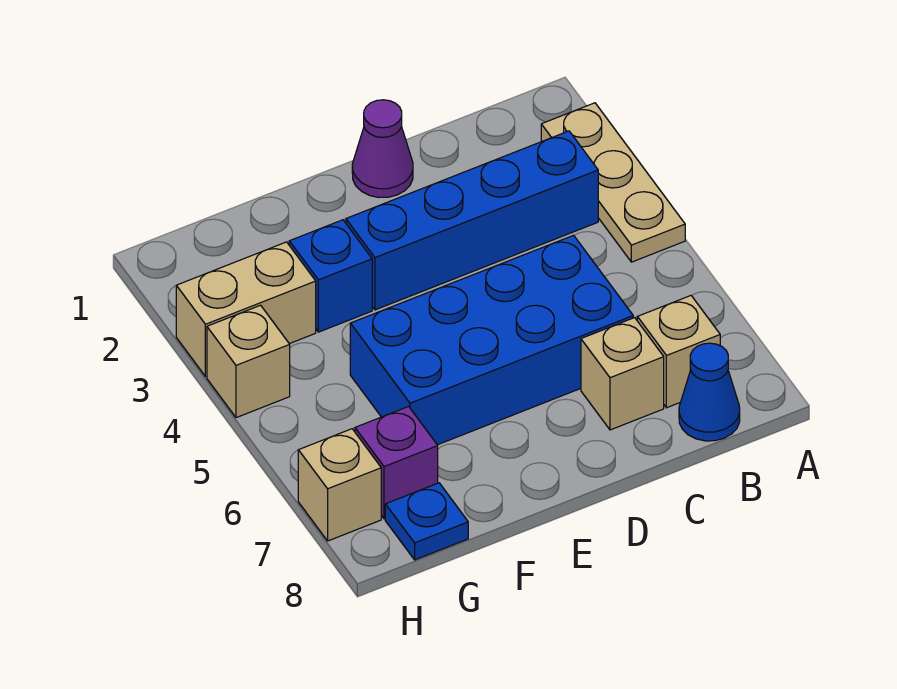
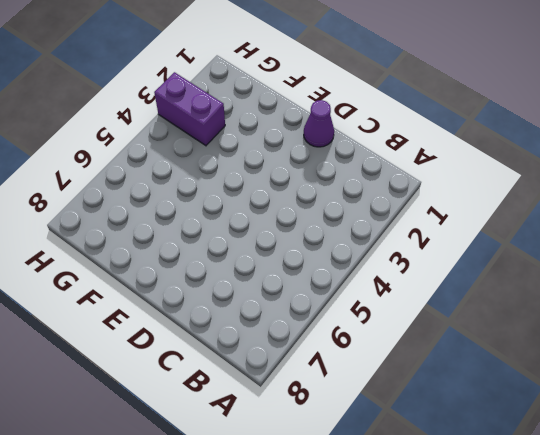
purple 1x2 brick [154,72,225,146] -> tan 1x2 brick [176,242,316,377]
none -> tan 1x3 plate [541,103,685,262]
none -> blue 1x4 brick [346,131,598,310]
none -> tan 1x1 brick [637,296,720,408]

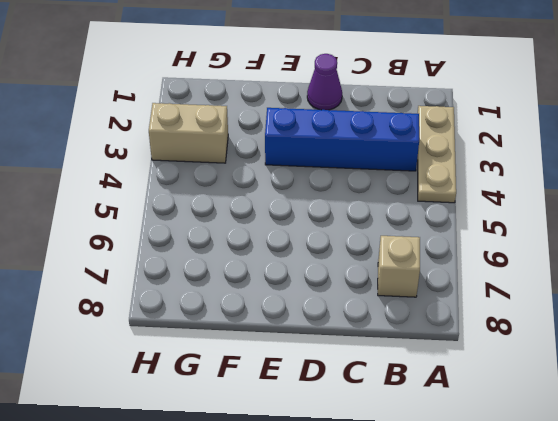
none -> blue 1x1 cone [679,343,740,441]
none -> blue 2x4 brick [350,235,633,445]
none -> tan 1x1 brick [581,318,664,430]

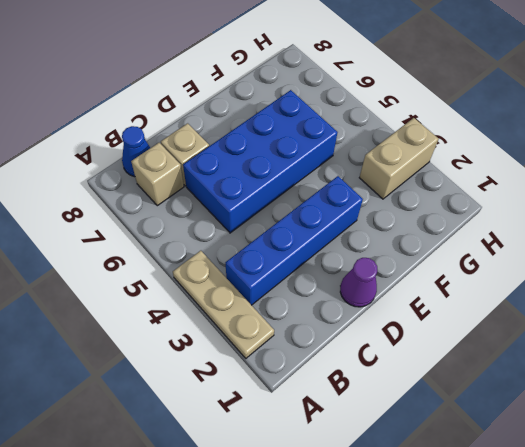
none -> blue 1x1 brick [289,220,372,332]
none -> purple 1x1 brick [355,406,438,519]
none -> blue 1x1 plate [385,483,468,560]

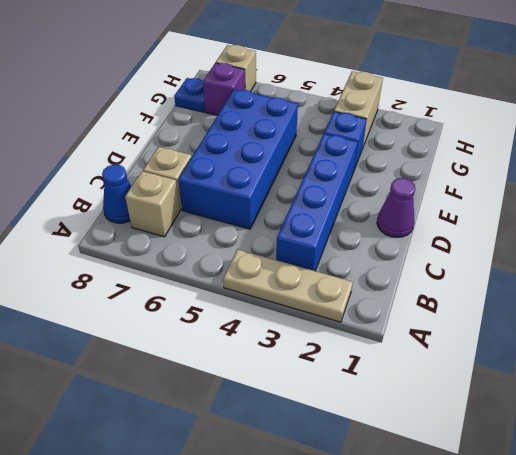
none -> tan 1x1 brick [207,305,290,418]

